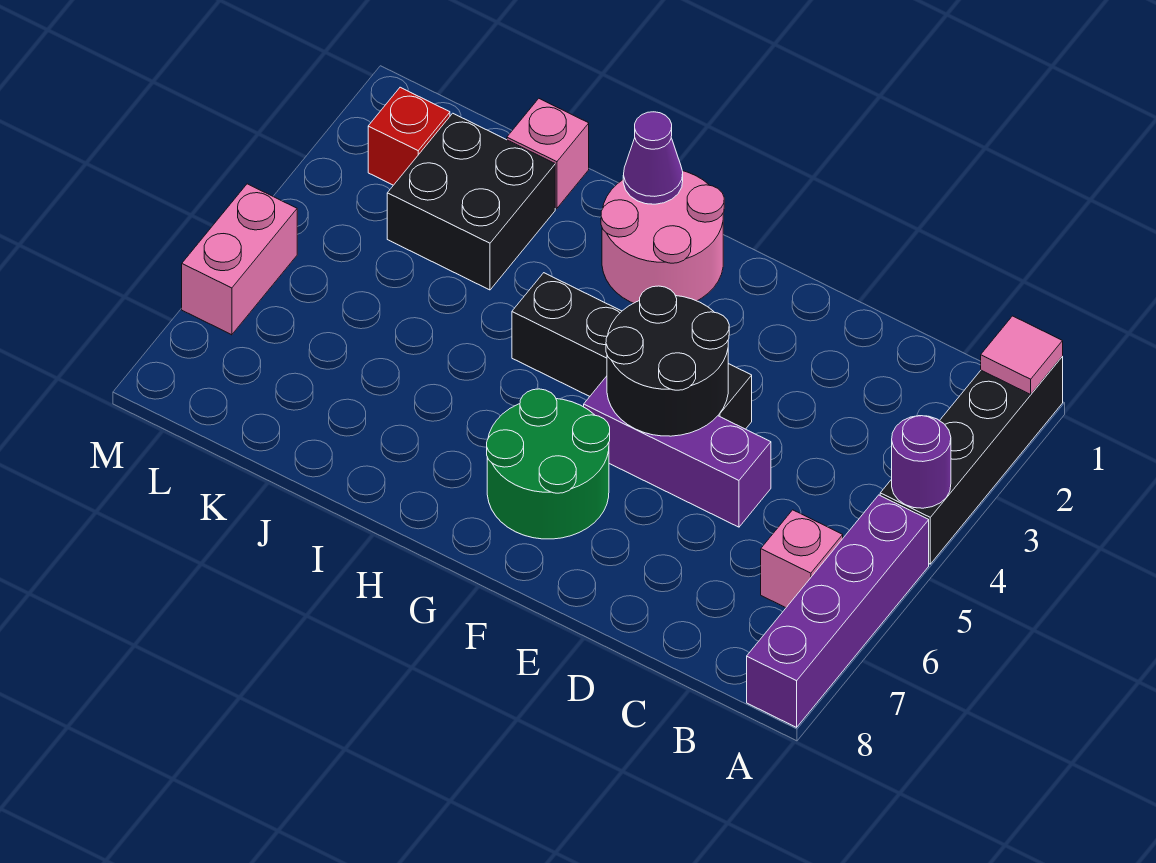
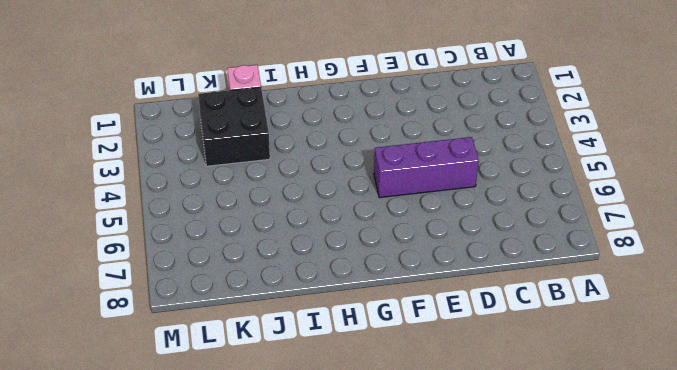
none -> black 1x4 brick [880,357,1063,564]
none -> purple 1x4 brick [747,495,929,727]
none -> pink 1x1 brick [761,510,843,608]

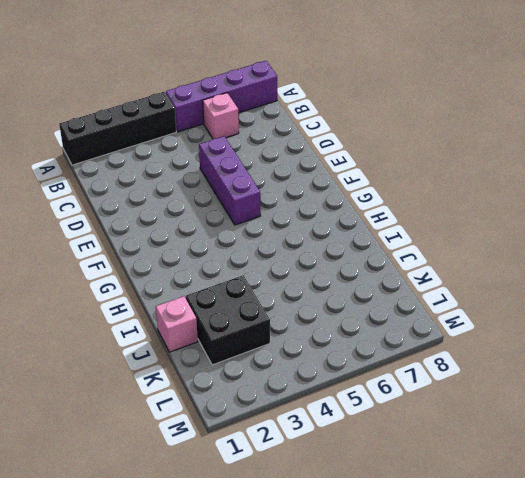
none -> black 1x4 brick [512,273,752,429]
none -> green 2x2 round brick [487,389,610,539]
none -> pink 2x2 round brick [601,171,724,303]

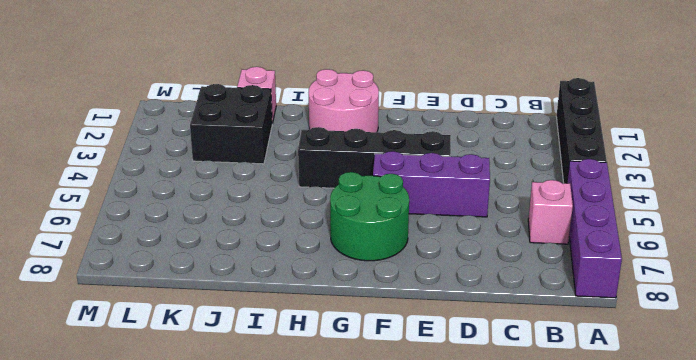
none -> red 1x1 brick [368,87,450,185]
none -> pink 1x2 brick [182,184,297,335]
none -> pink 1x1 tile [981,316,1063,394]

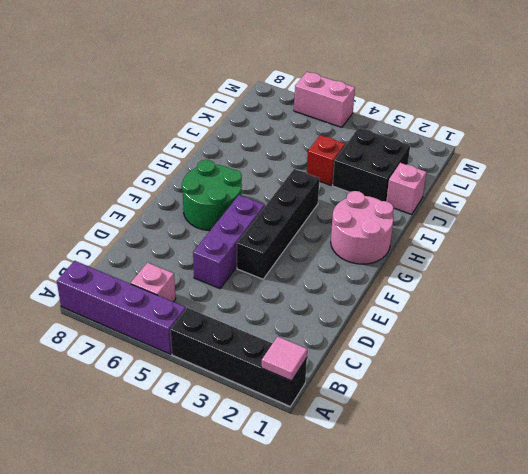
red 1x1 brick [307,135,345,185] -> red 1x1 brick moved to [368,87,450,185]
none -> purple 1x1 round brick [892,416,951,508]
none -> black 2x2 round brick [606,286,729,436]
none -> purple 1x1 cone [623,112,683,204]

